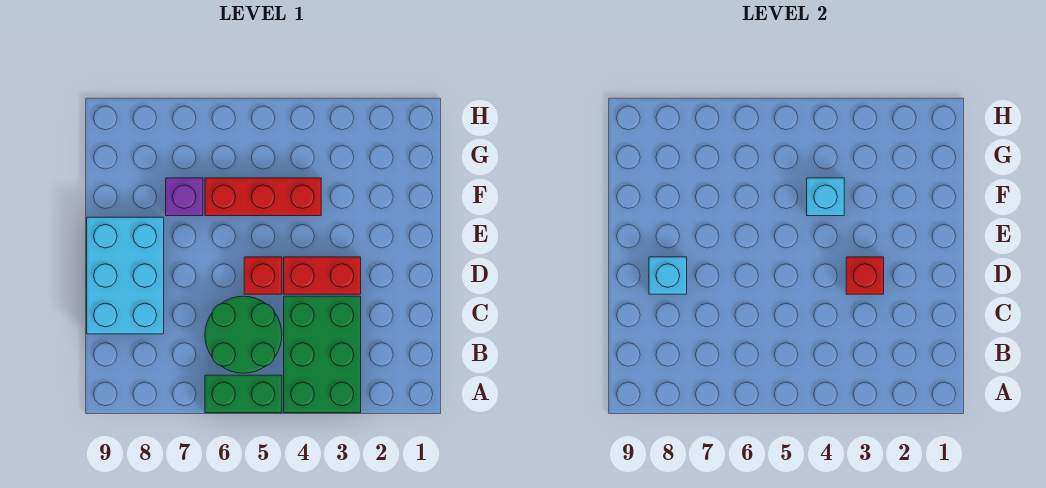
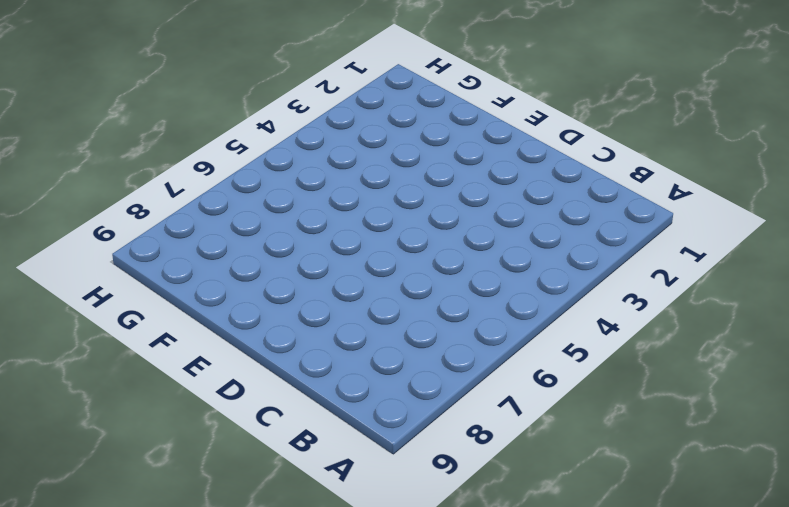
none -> green 2x3 brick [284,296,361,413]
none -> green 1x2 brick [205,375,282,413]

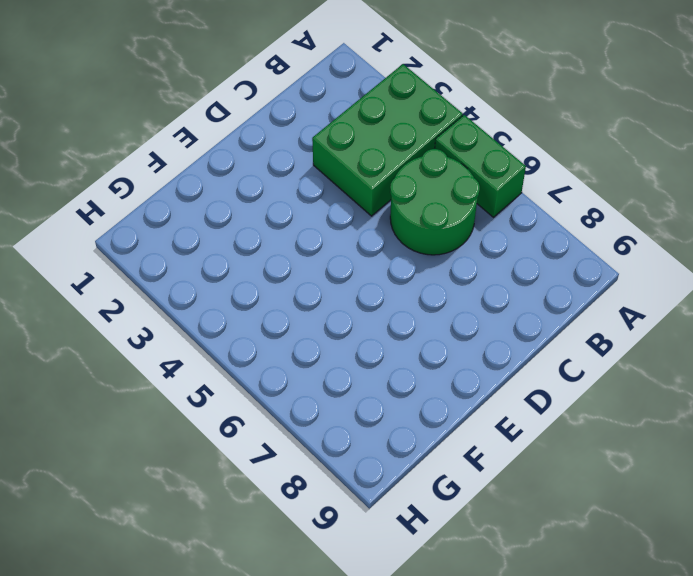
none -> cyan 2x3 brick [87,217,164,334]
none -> red 1x2 brick [284,257,361,294]

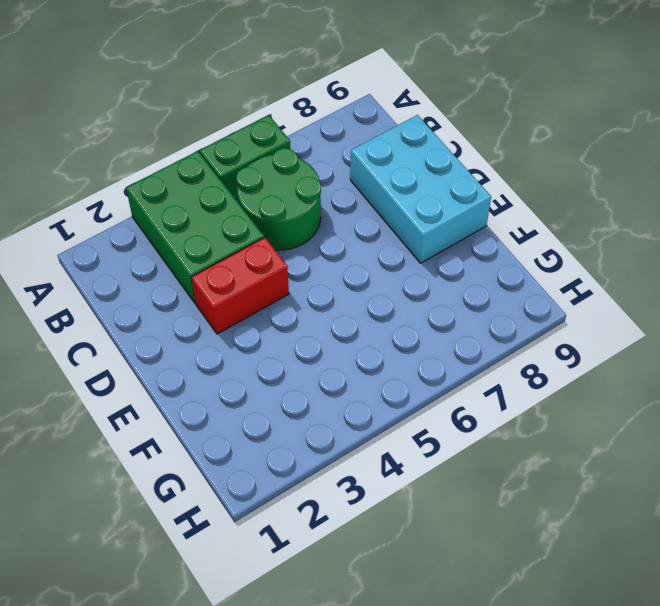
none -> red 1x1 brick [244,257,282,294]
none -> red 1x3 brick [205,178,321,216]

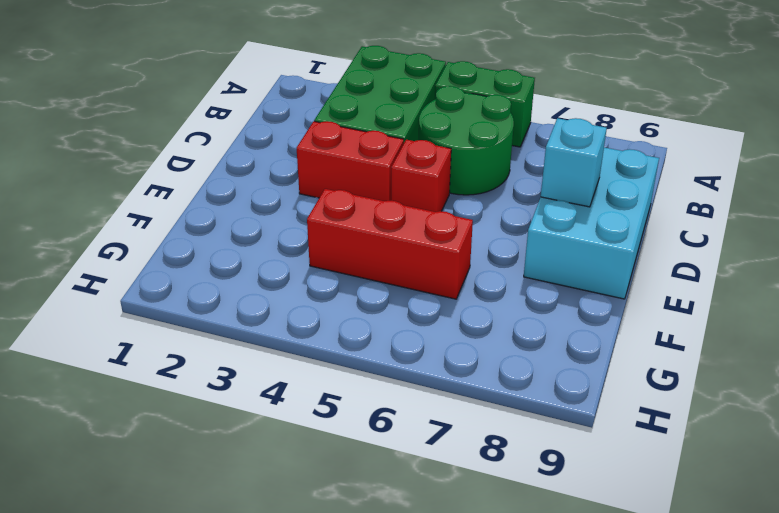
none -> purple 1x1 brick [166,178,203,216]
none -> red 1x1 brick [846,257,884,294]

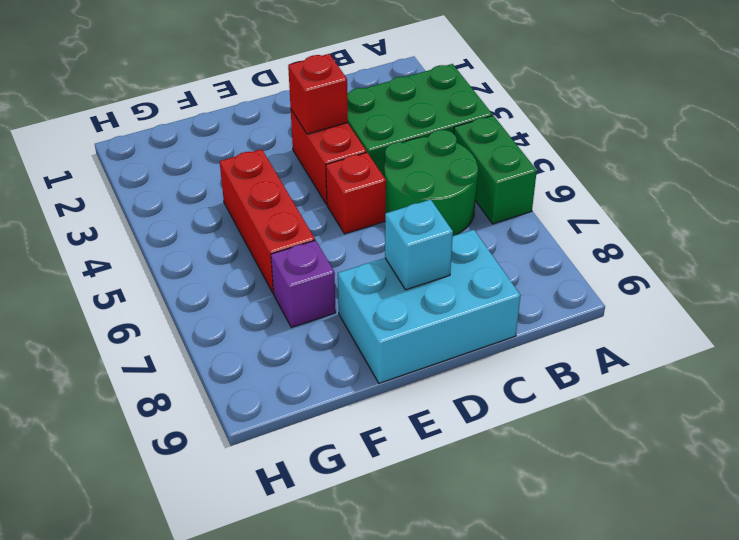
none -> cyan 1x1 brick [807,178,844,216]

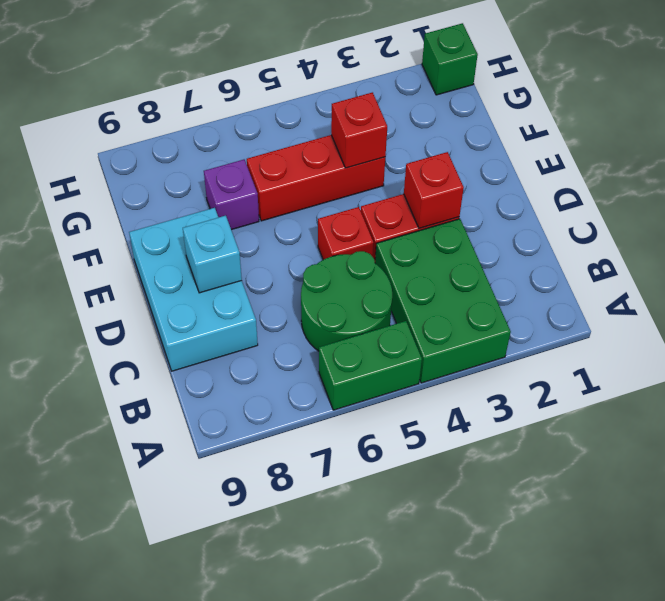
red 1x1 brick [331,92,387,168] -> cyan 1x1 brick [807,178,844,216]
green 1x1 brick [422,23,478,95] -> none

